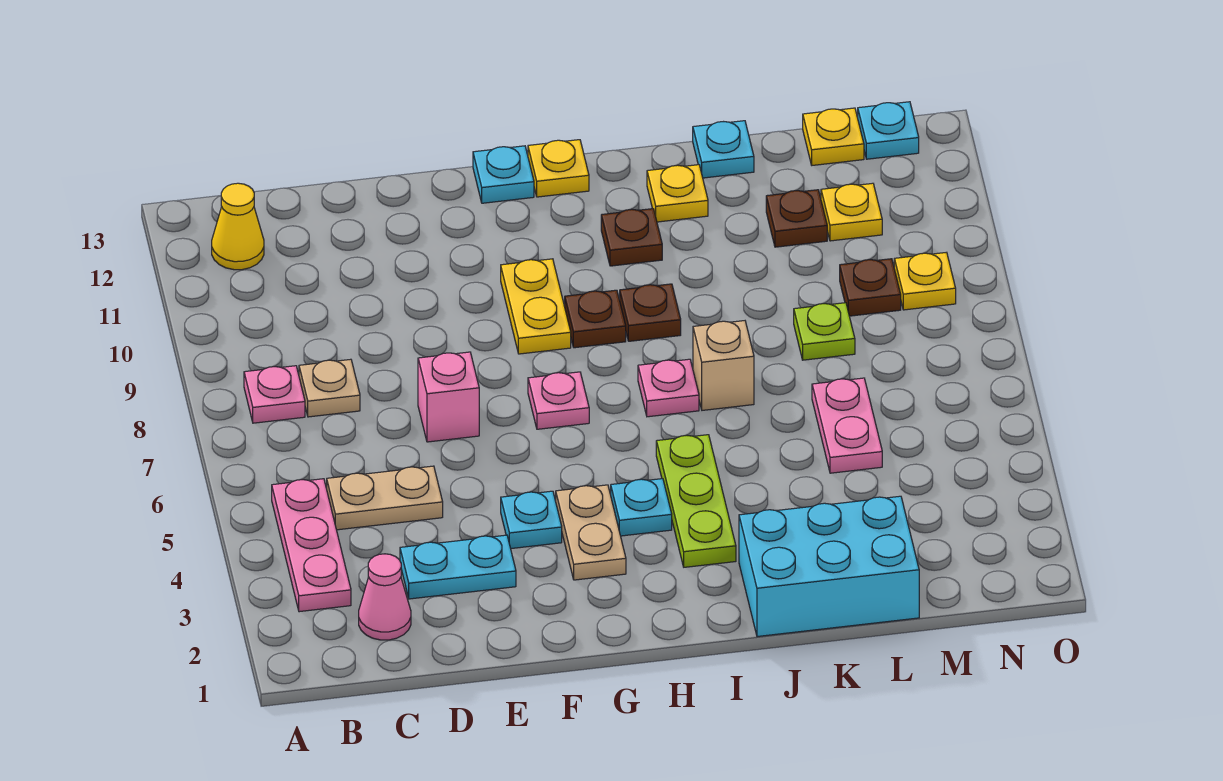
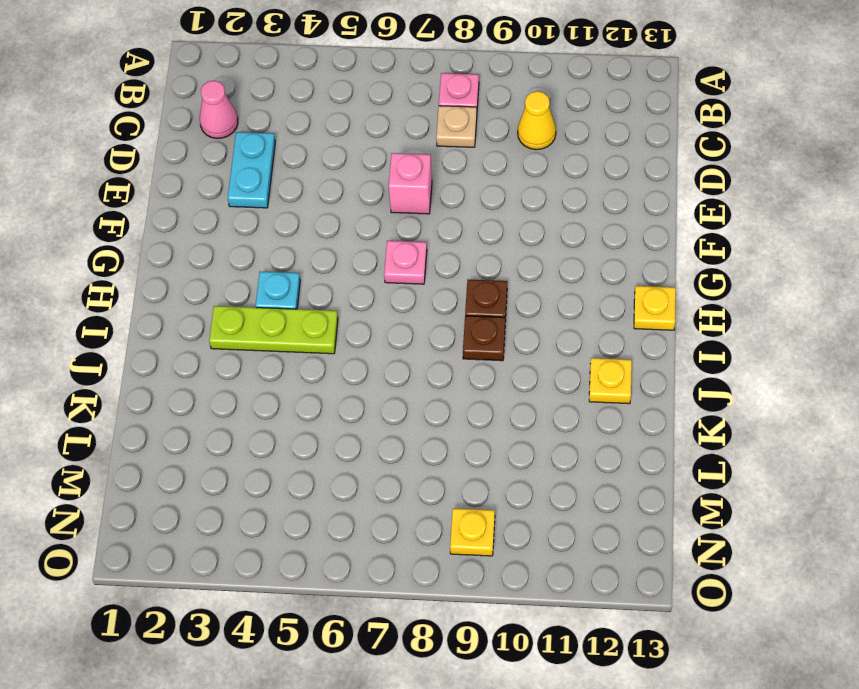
yellow 1x1 cone [518,91,556,150] -> yellow 1x1 cone moved to [212,183,264,270]
none -> pink 1x3 plate [272,479,351,612]
none -> tan 1x2 plate [327,466,443,530]
none -> cyan 1x1 plate [501,491,562,549]
none -> tan 1x2 plate [556,485,626,580]

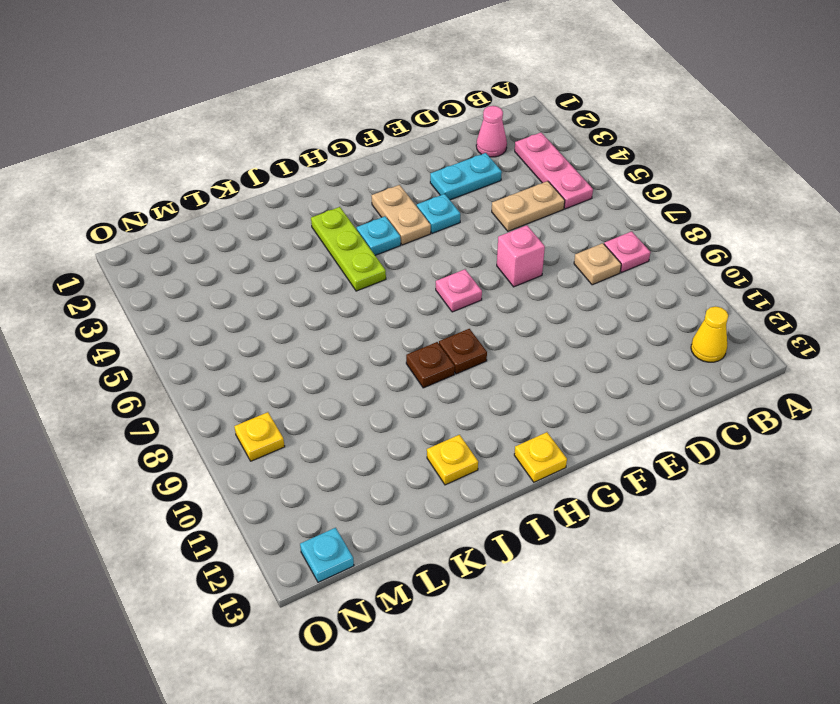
none -> yellow 1x2 plate [501,259,571,354]
none -> cyan 1x1 plate [473,146,534,203]
none -> pink 1x1 plate [638,359,699,417]
none -> brown 1x1 plate [601,209,662,266]

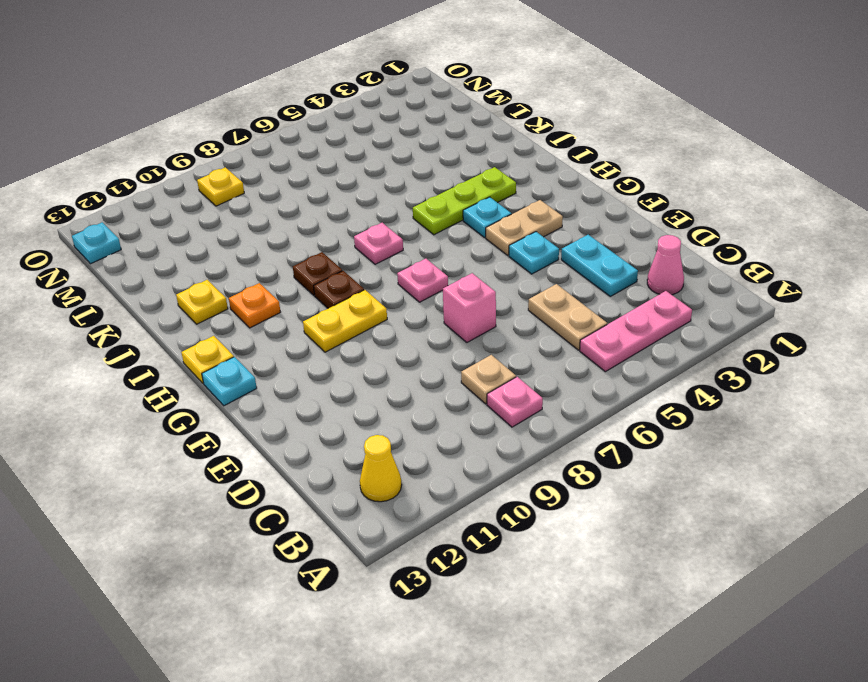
orange 1x1 plate [229,283,280,328] -> brown 1x1 plate [601,209,662,266]
none -> cyan 2x3 brick [739,496,919,637]
none -> tan 1x1 brick [693,321,754,410]
none -> cyan 1x1 plate [693,121,754,178]
none -> pink 1x2 plate [812,378,882,473]

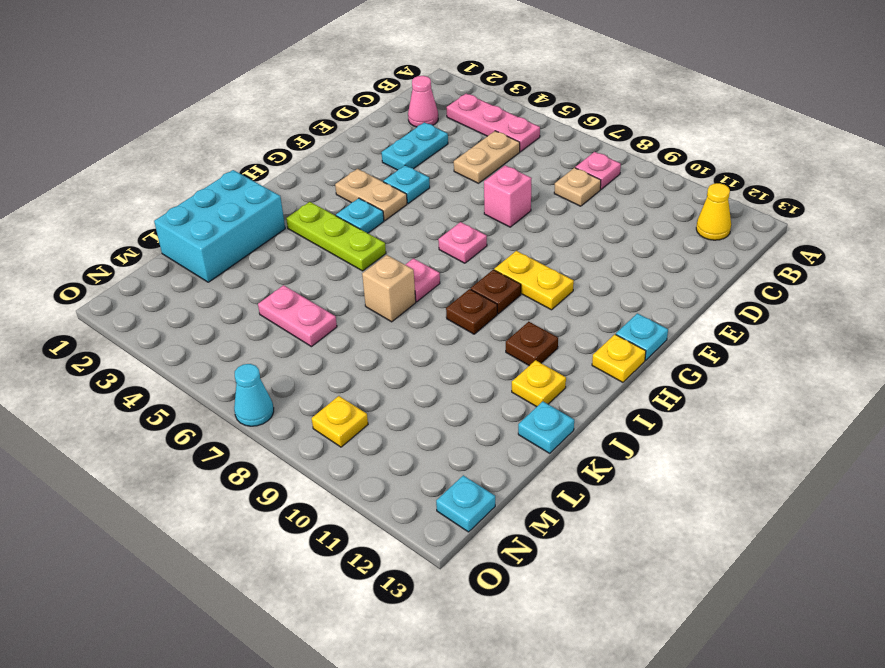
cyan 1x1 cone [234,364,274,426] -> none
none -> lime 1x1 plate [794,303,855,360]
none -> brown 1x1 plate [766,190,827,247]
none -> brown 1x1 plate [840,259,901,316]
none -> yellow 1x1 plate [821,183,882,241]

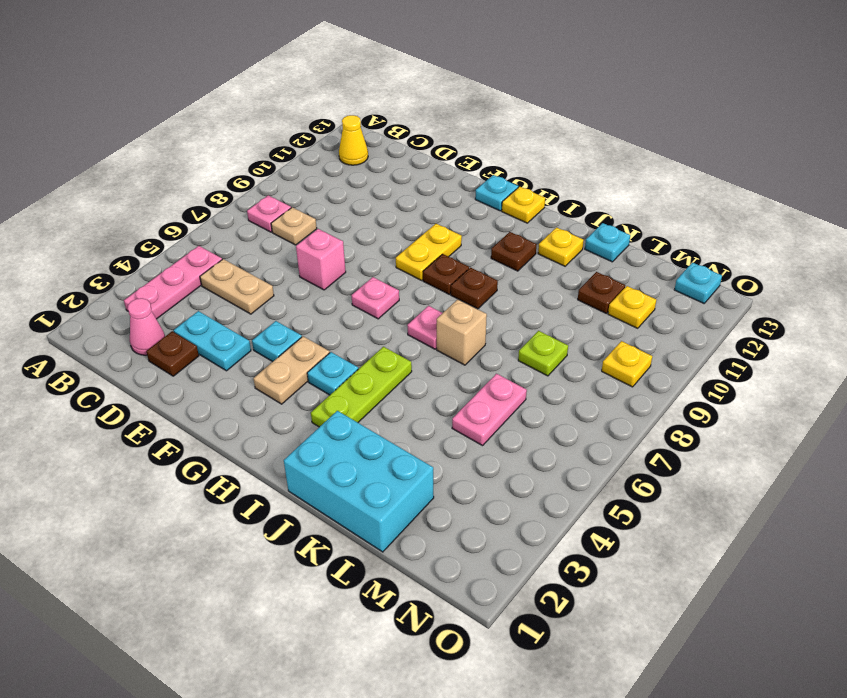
brown 1x1 plate [146,331,199,376] -> brown 1x1 plate moved to [840,259,901,316]
none -> yellow 1x1 plate [803,108,864,165]

